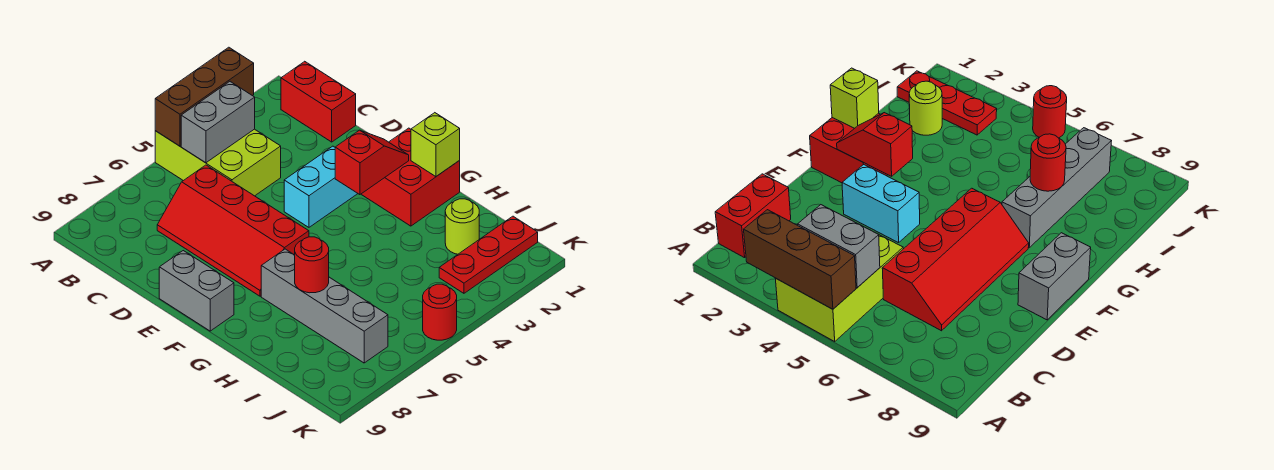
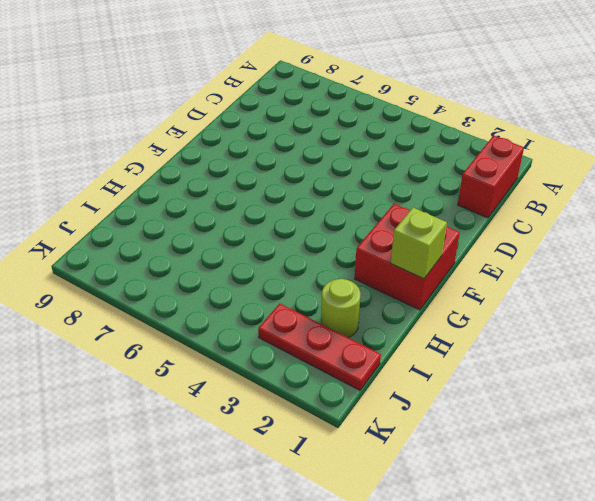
none -> lime 2x3 brick [155,129,281,196]
none -> red 2x4 slope [157,165,309,296]
none -> cyan 1x2 brick [284,146,358,227]

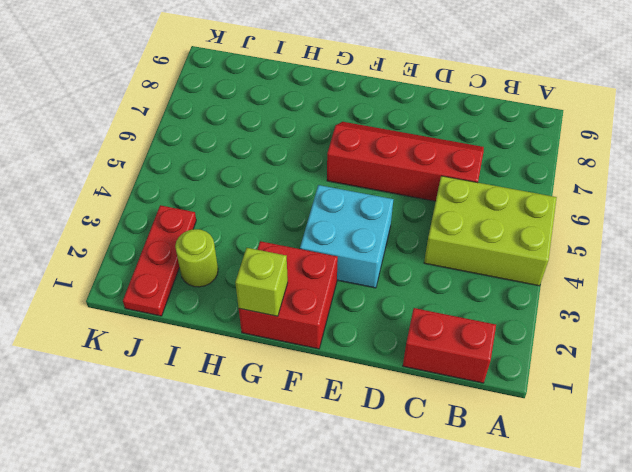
cyan 2x2 brick [300,185,393,288] -> cyan 1x2 brick [284,146,358,227]
none -> grey 1x2 brick [159,251,234,331]
none -> grey 1x4 brick [261,249,388,363]
none -> red 1x1 round brick [423,284,457,340]

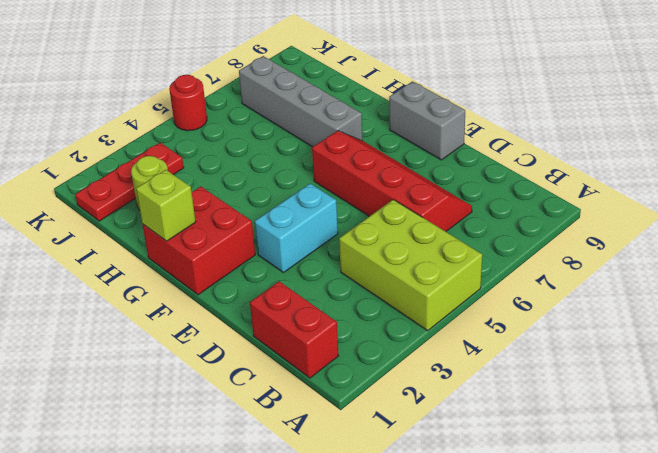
none -> brown 1x3 brick [155,47,254,146]
none -> grey 1x2 brick [181,82,255,163]
none -> red 1x2 slope [335,130,409,195]

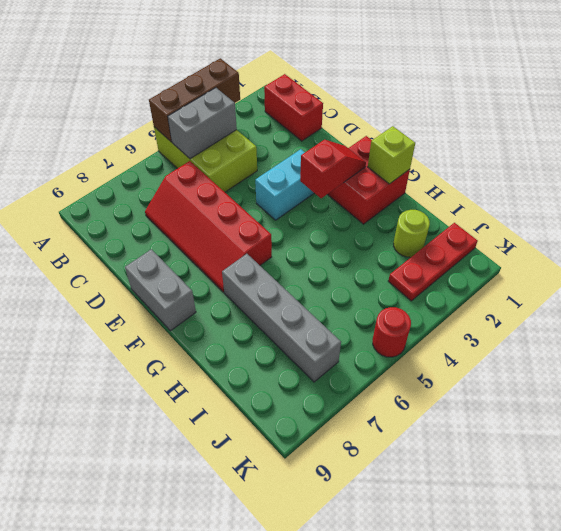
none -> red 1x1 round brick [295,237,329,293]

